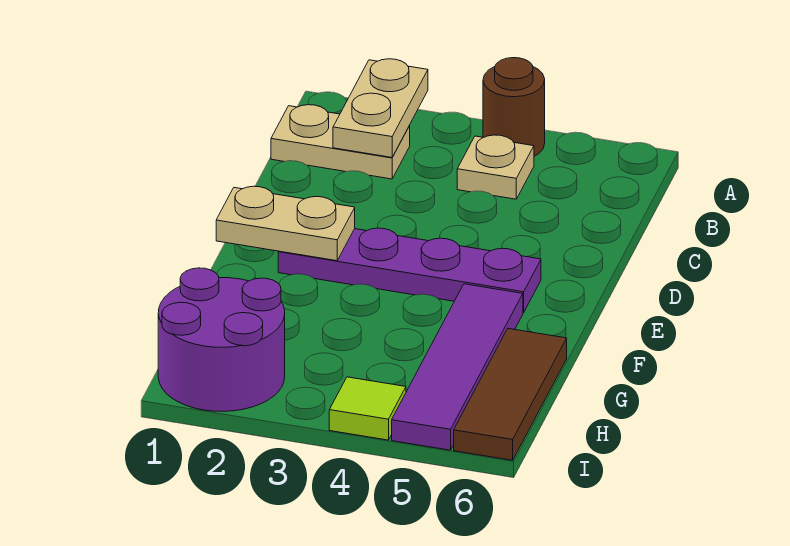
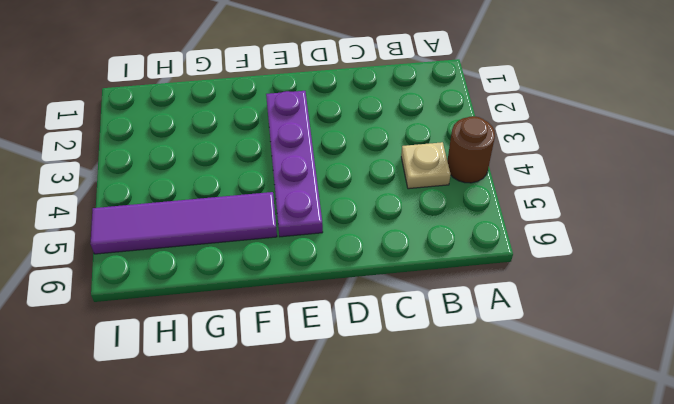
none -> tan 1x2 plate [271,104,410,179]
none -> brown 1x3 tile [454,329,567,460]

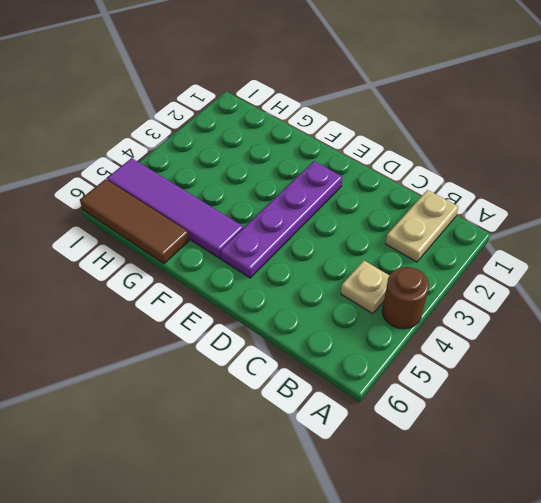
none -> purple 2x2 round brick [158,268,285,411]
none -> lime 1x1 tile [329,377,406,440]

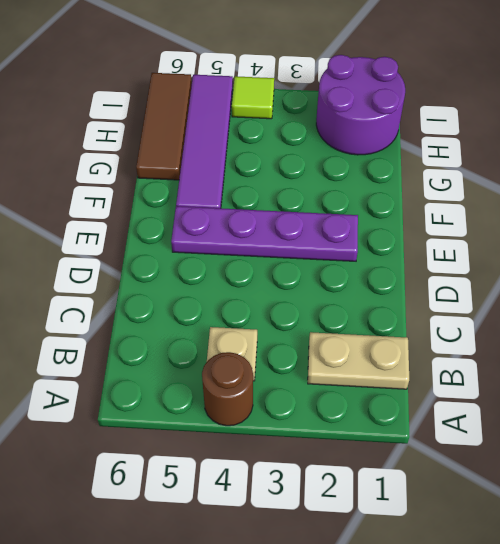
none -> tan 1x2 plate [333,59,428,157]
none -> tan 1x2 plate [216,186,355,261]

